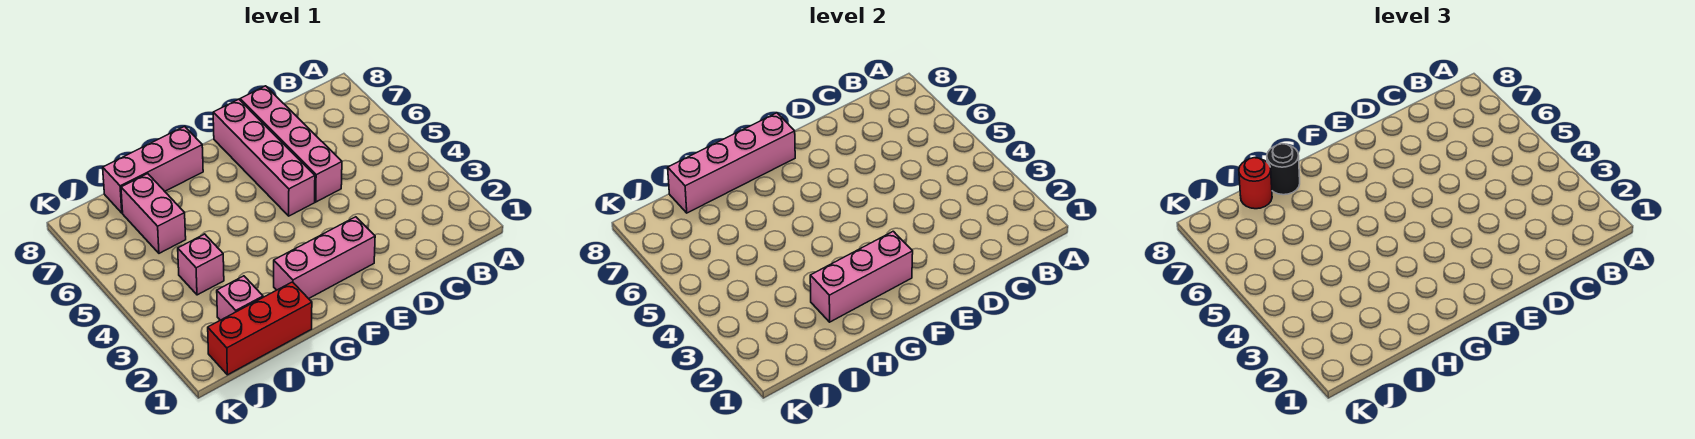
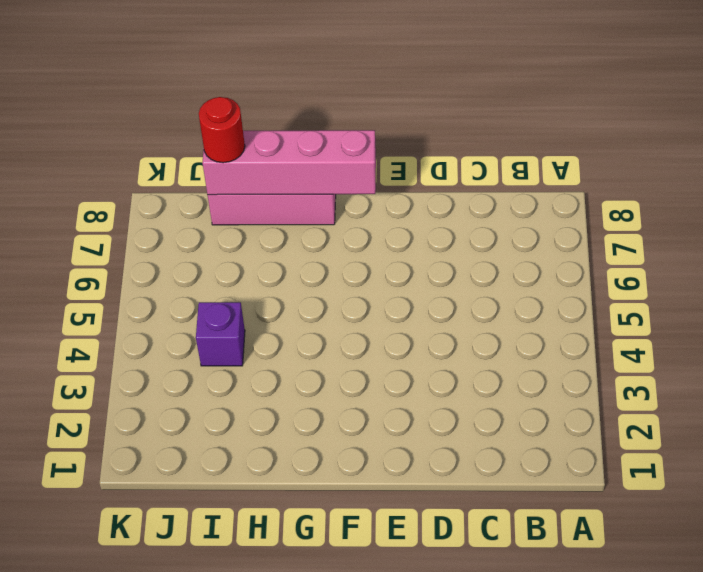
purple 1x1 brick [196,302,245,366] -> pink 1x1 brick [178,234,224,295]
none -> pink 1x4 brick [240,86,342,202]
none -> pink 1x3 brick [274,217,375,299]
none -> pink 1x4 brick [213,99,315,216]

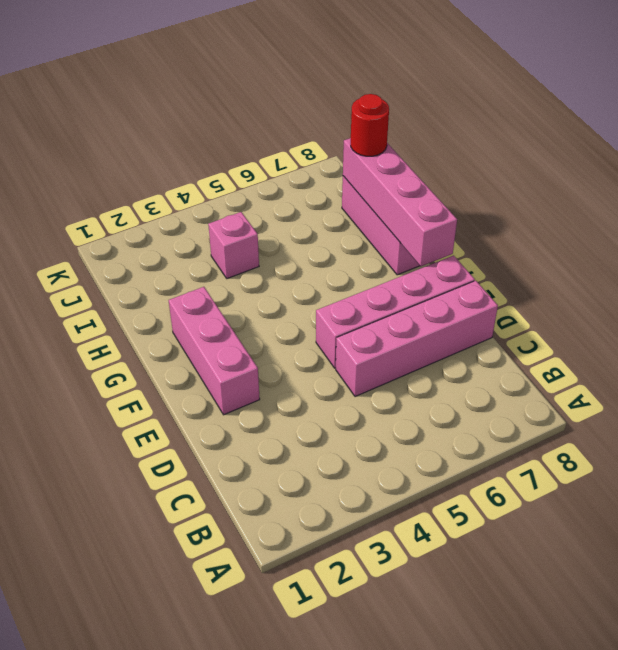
none -> red 1x3 brick [208,282,312,375]
none -> pink 1x1 brick [217,276,263,320]
none -> pink 1x2 brick [121,174,186,253]

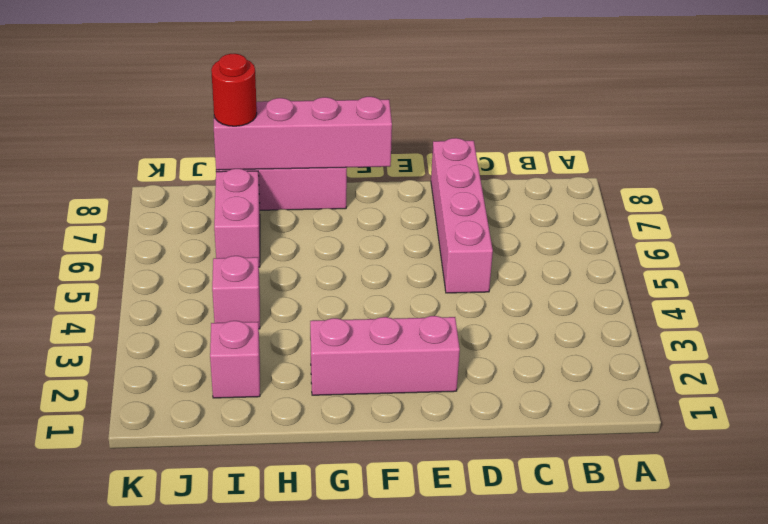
none -> pink 1x4 brick [213,99,315,216]
none -> red 1x3 brick [208,282,312,375]
none -> pink 1x3 brick [810,231,913,322]

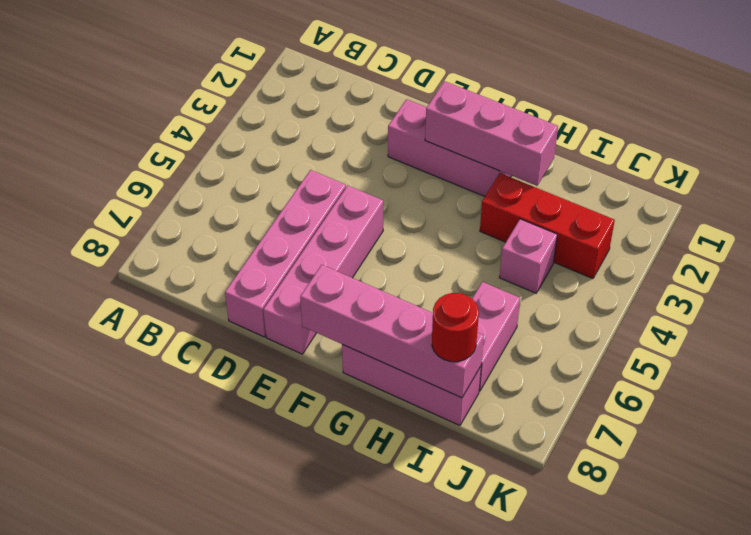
red 1x3 brick [480,173,615,279] -> red 1x3 brick moved to [208,282,312,375]
none -> pink 1x1 brick [217,276,263,320]
none -> black 1x1 round brick [1267,144,1300,195]

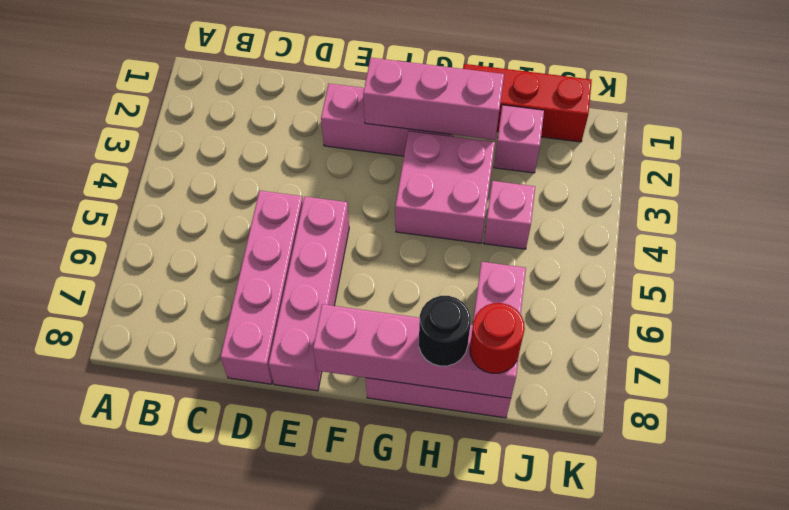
pink 2x2 brick [395,131,495,243] -> none

